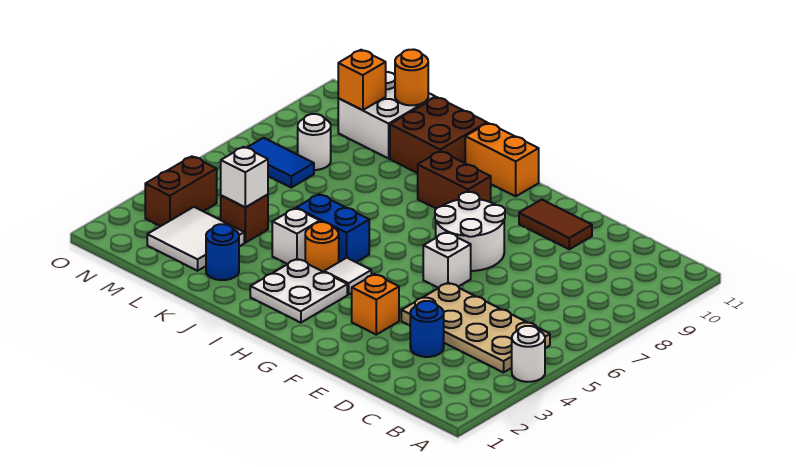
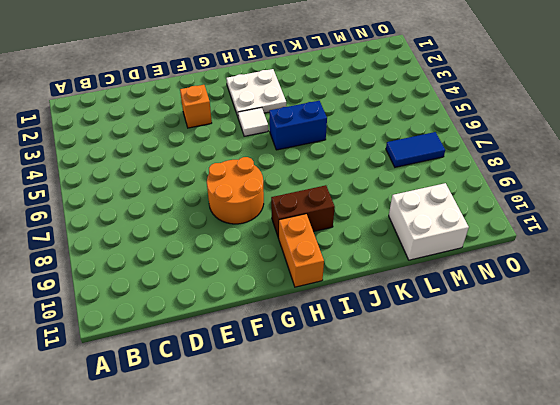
orange 2x2 round brick [207,157,264,224] -> white 2x2 round brick [435,192,505,271]
orange 1x2 brick [279,214,324,287] -> orange 1x2 brick turned to [465,123,539,196]
none -> white 1x1 round brick [512,326,545,382]
none -> tan 2x4 plate [401,283,550,373]
none -> blue 1x1 round brick [410,301,444,357]

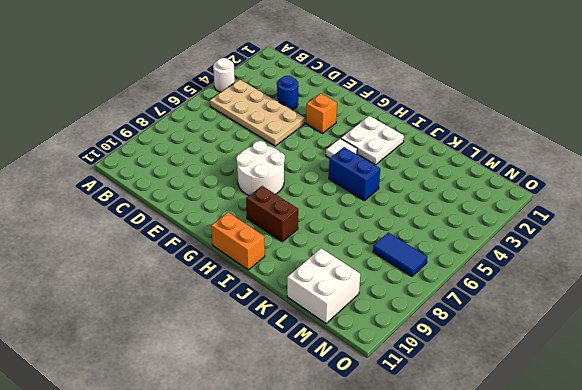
none -> brown 1x2 tile [519,200,592,249]
none -> white 1x1 brick [423,232,471,288]
none -> orange 1x1 round brick [305,222,339,272]

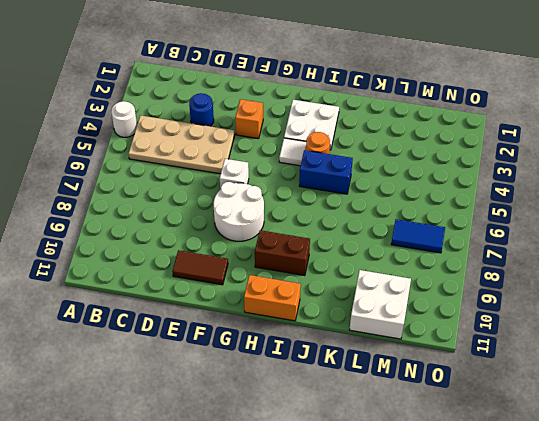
none -> white 1x1 brick [272,208,320,264]
none -> brown 2x2 brick [390,97,487,173]
none -> blue 1x1 round brick [206,224,239,280]

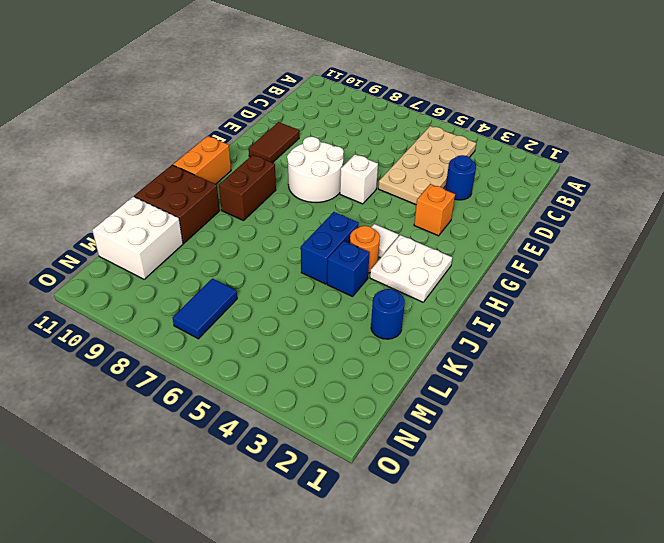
blue 1x1 brick [327,241,369,297] -> white 1x1 brick [272,208,320,264]
none -> white 1x1 round brick [512,326,545,382]
none -> white 2x2 tile [147,207,244,271]
none -> brown 1x1 brick [221,195,268,243]

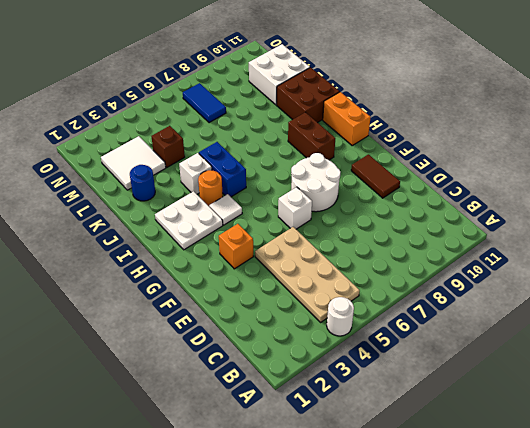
none -> blue 1x1 round brick [410,301,444,357]
none -> white 1x1 round brick [298,114,331,170]
none -> brown 1x2 brick [145,156,217,226]

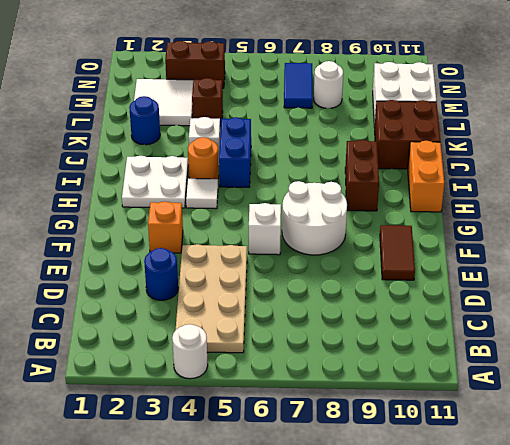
none -> white 1x1 brick [221,147,268,207]
none -> orange 1x1 round brick [395,49,428,105]
none -> orange 1x1 brick [338,50,386,110]

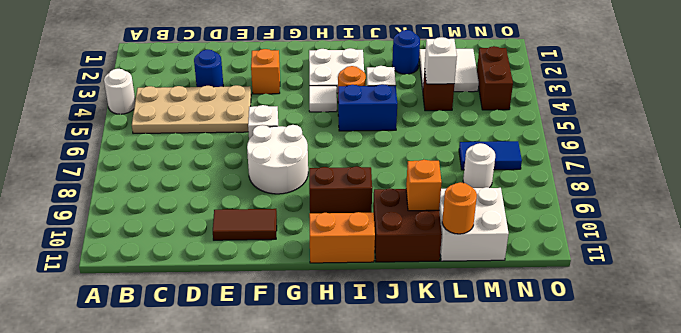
orange 1x1 brick [406,160,442,211] -> orange 1x1 brick moved to [338,50,386,110]

